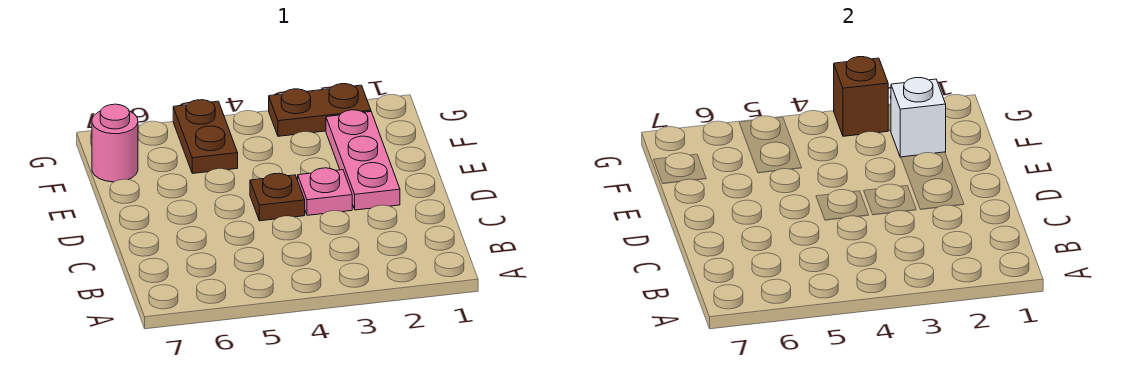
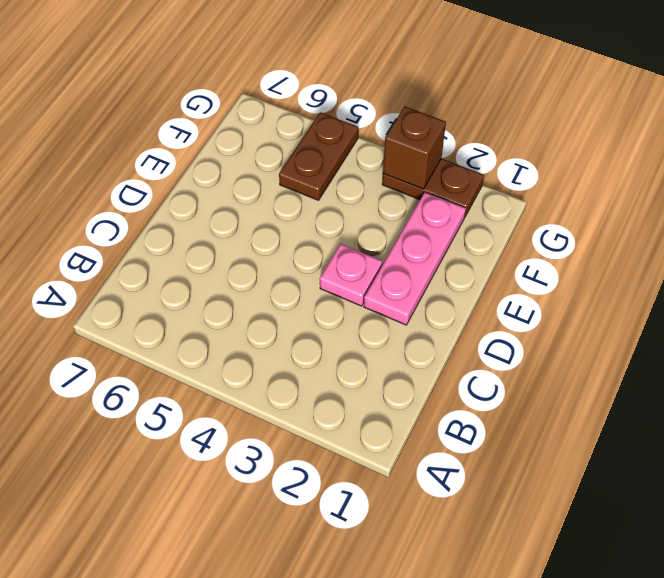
none -> brown 1x1 plate [250,173,305,221]
none -> pink 1x1 round brick [92,104,138,182]

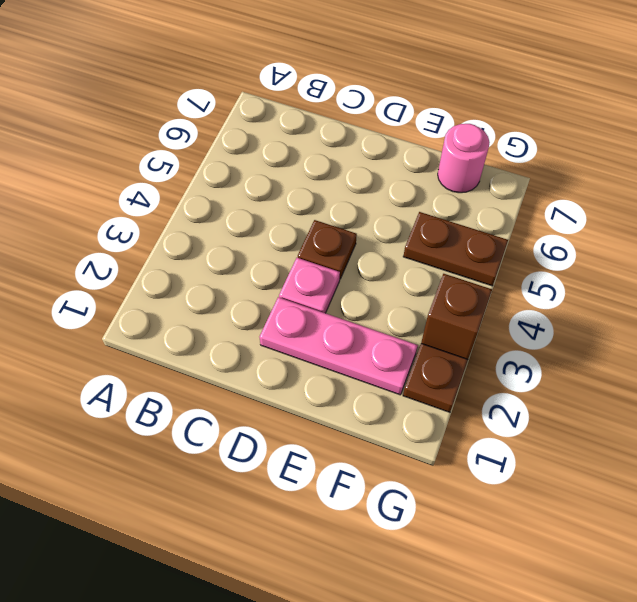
none -> white 1x1 brick [891,78,946,157]

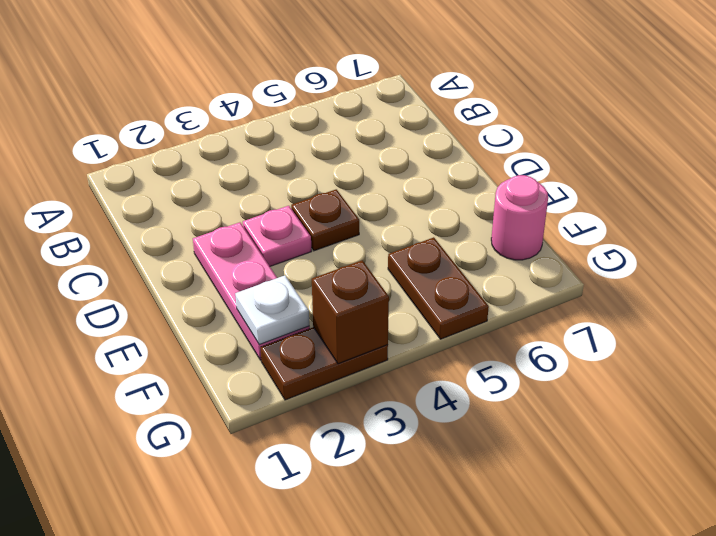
white 1x1 plate [235,275,309,345] -> white 1x1 brick [891,78,946,157]

